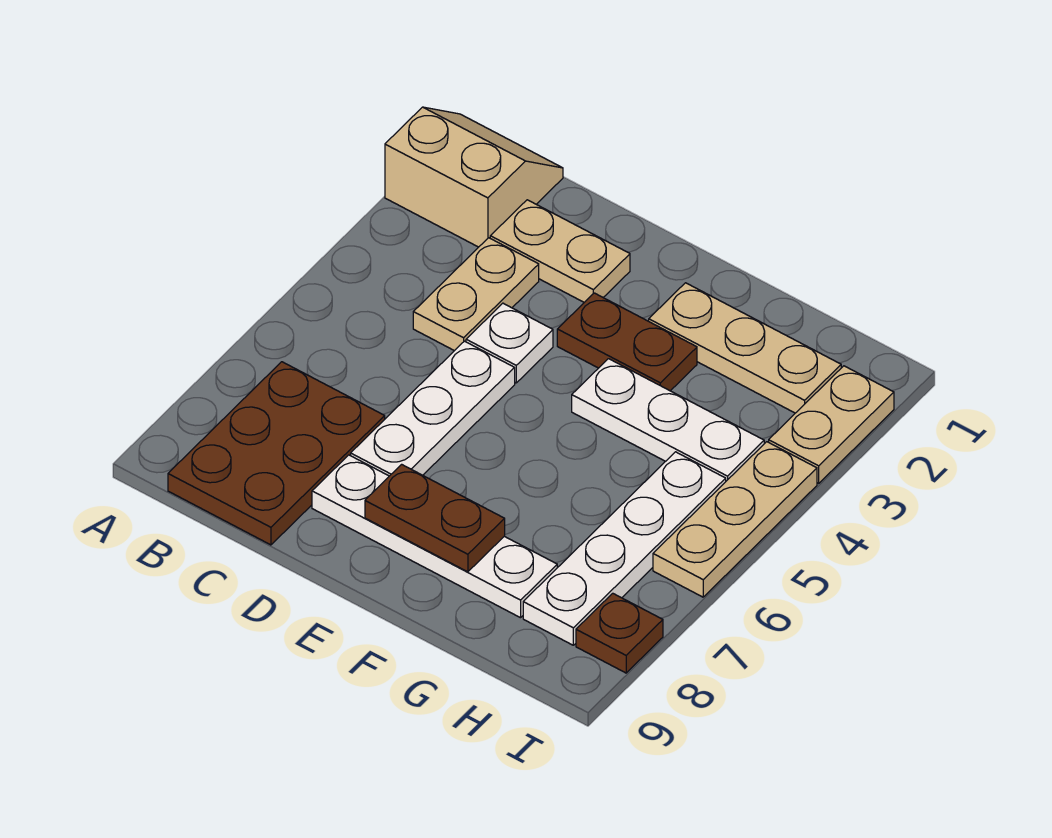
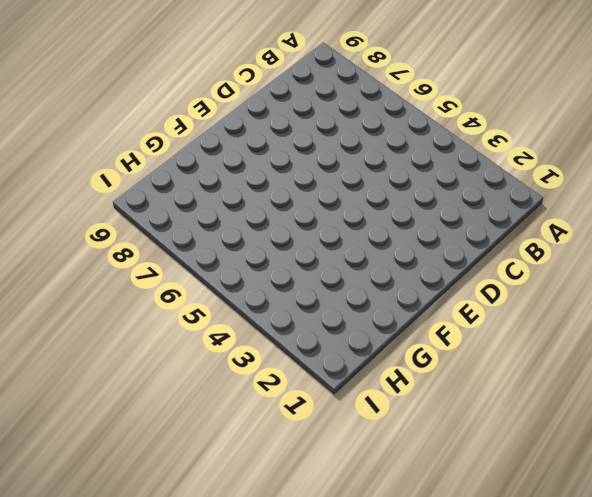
none -> tan 2x2 slope [385,107,563,247]
none -> brown 2x3 plate [168,362,385,545]
none -> tan 1x2 plate [490,200,630,302]

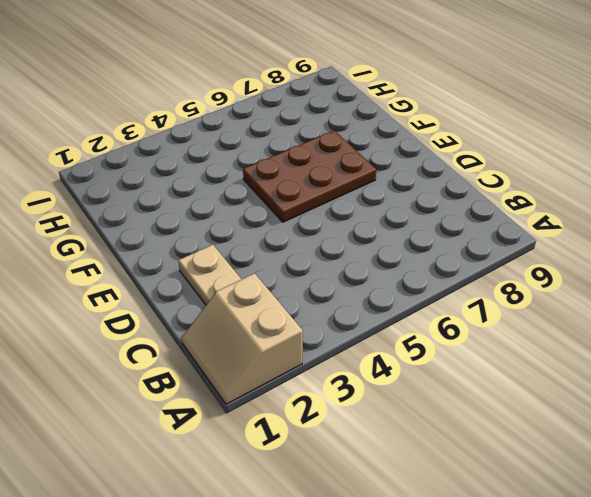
brown 2x3 plate [243,131,376,222] -> brown 2x3 plate moved to [168,362,385,545]
none -> tan 1x2 plate [413,238,539,351]
none -> white 1x1 plate [466,303,553,383]
none -> white 1x3 plate [351,341,515,476]

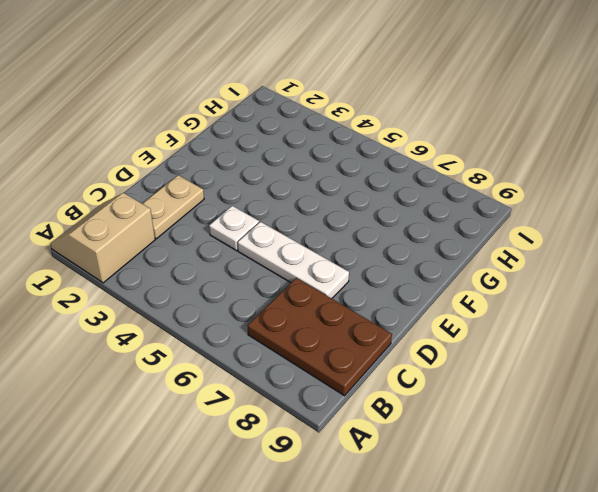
none -> tan 1x2 plate [413,238,539,351]
none -> white 1x4 plate [312,455,557,618]
none -> brown 1x2 plate [557,293,697,391]

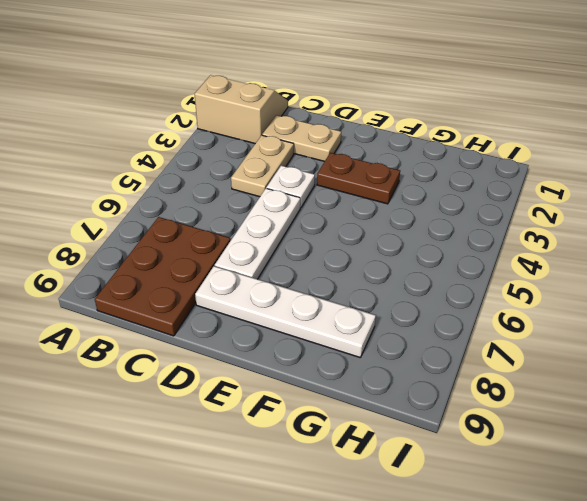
none -> tan 1x3 plate [649,283,841,413]
none -> white 1x3 plate [572,359,764,481]
none -> white 1x4 plate [523,452,726,645]

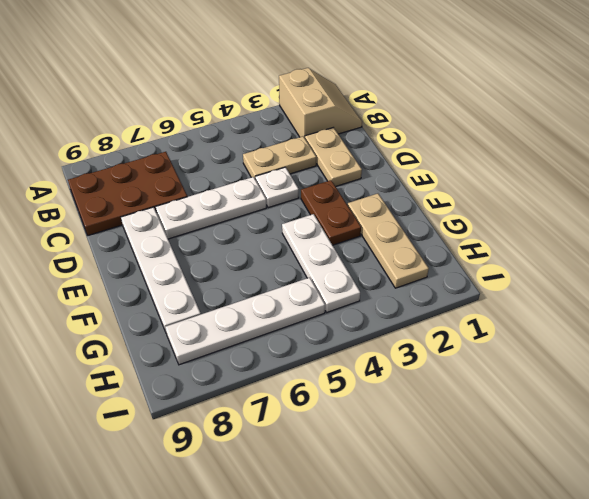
none -> tan 1x2 plate [769,366,894,483]
none -> tan 1x3 plate [653,442,817,597]
none -> brown 1x1 plate [576,593,663,673]

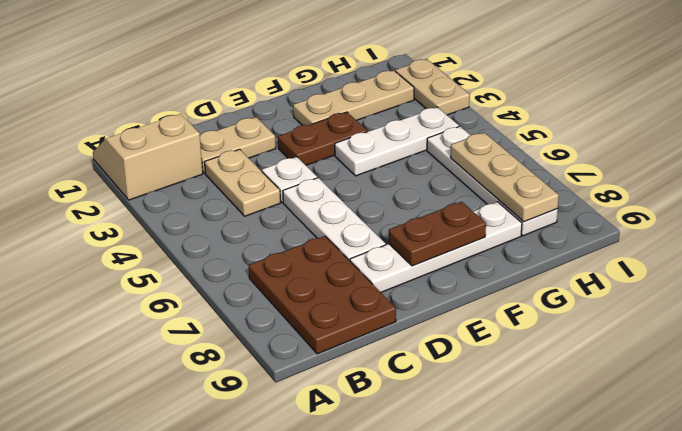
tan 1x3 plate [451,133,559,222] -> tan 1x3 plate moved to [653,442,817,597]
none -> brown 1x1 plate [576,593,663,673]

